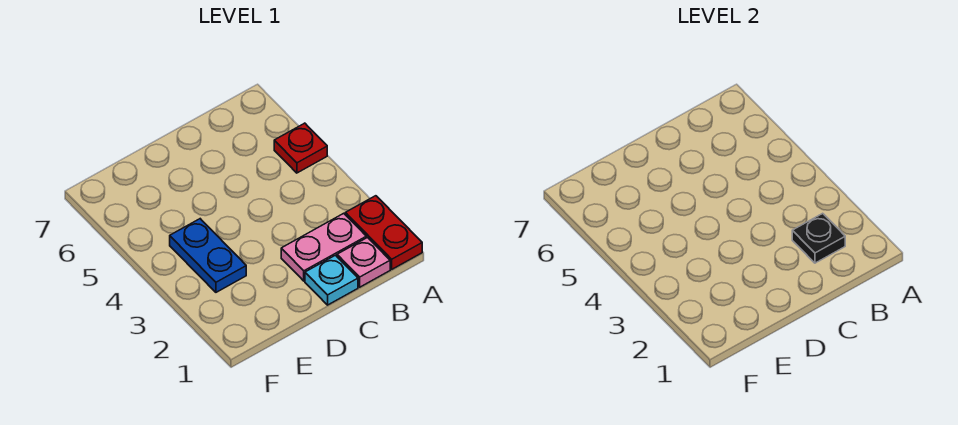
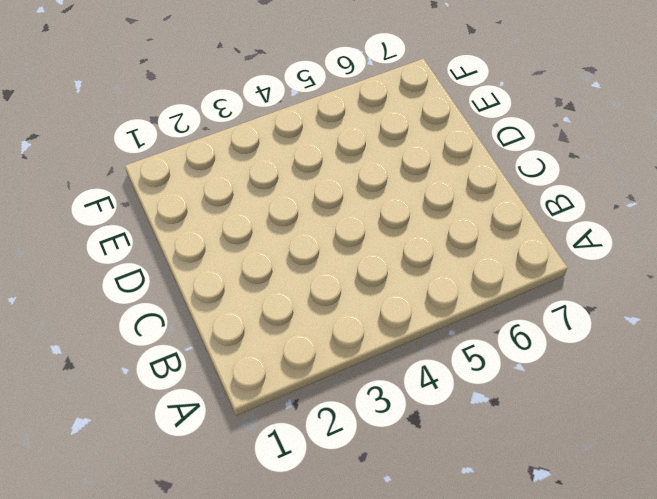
none -> red 1x2 plate [345,196,422,269]
none -> red 1x1 plate [274,123,327,173]

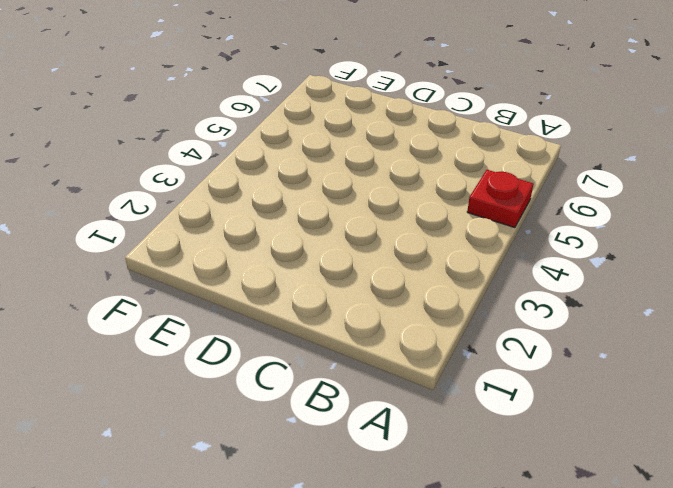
none -> red 1x2 plate [345,196,422,269]
none -> pink 1x1 plate [337,238,390,287]

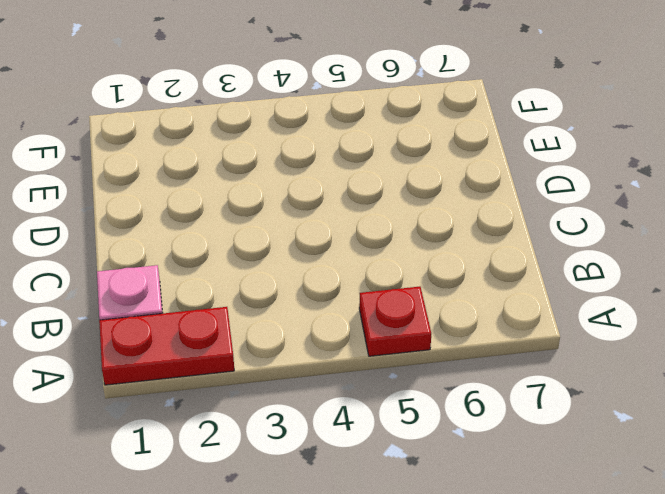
none -> pink 1x2 plate [281,213,366,281]
none -> cyan 1x1 plate [305,255,358,305]

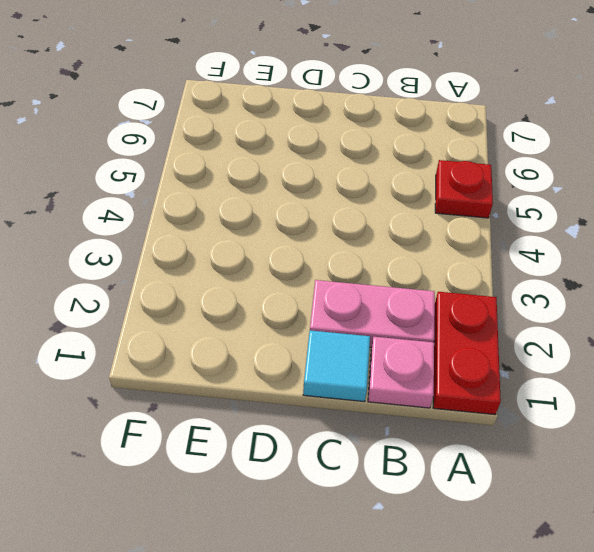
cyan 1x1 tile [303,330,370,402] -> cyan 1x1 plate [305,255,358,305]
none -> blue 1x2 plate [170,219,246,292]
none -> black 1x1 plate [792,213,845,263]

